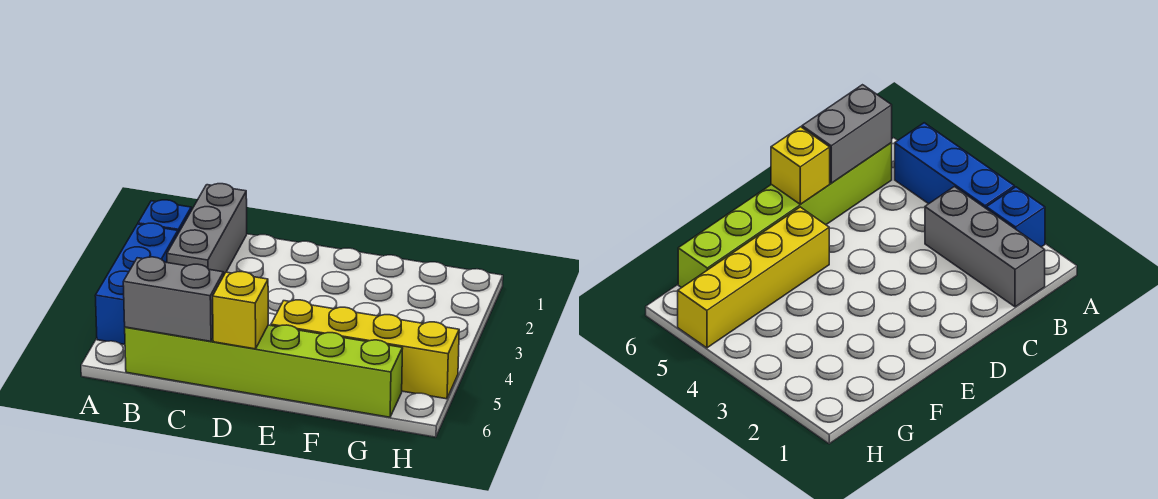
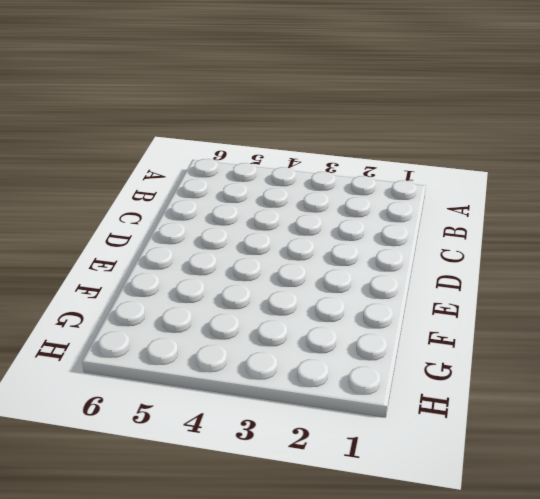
none -> blue 1x1 brick [138,200,191,233]
none -> blue 1x3 brick [95,223,178,344]

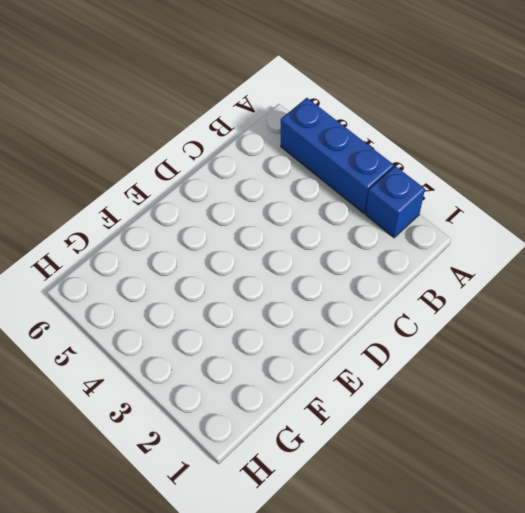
none -> grey 1x3 brick [167,184,247,274]
none -> lime 1x6 brick [125,325,403,417]

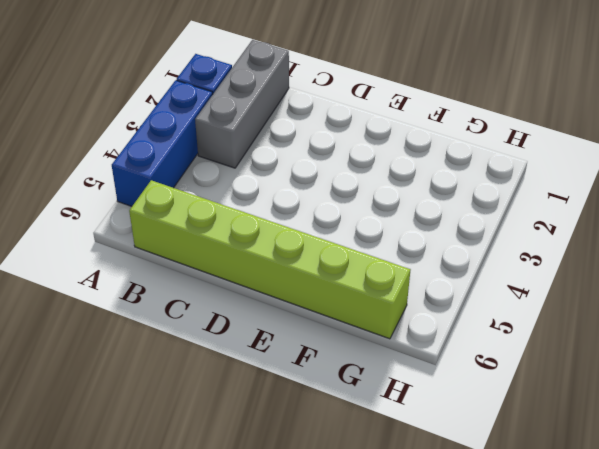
none -> yellow 1x4 brick [271,300,459,399]
none -> grey 1x2 brick [123,257,224,341]

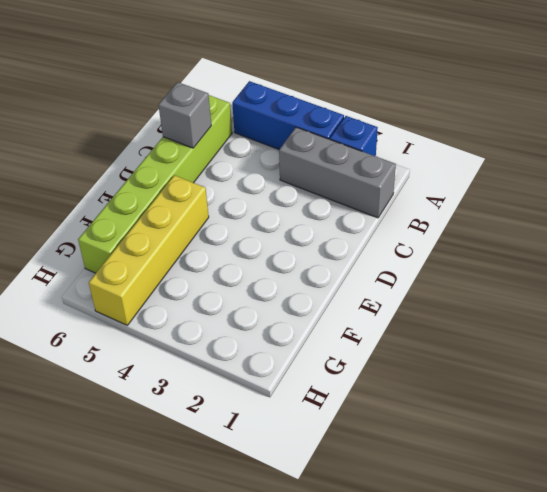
grey 1x1 brick [158,82,211,148] -> grey 1x2 brick [123,257,224,341]
none -> yellow 1x1 brick [213,272,268,349]

